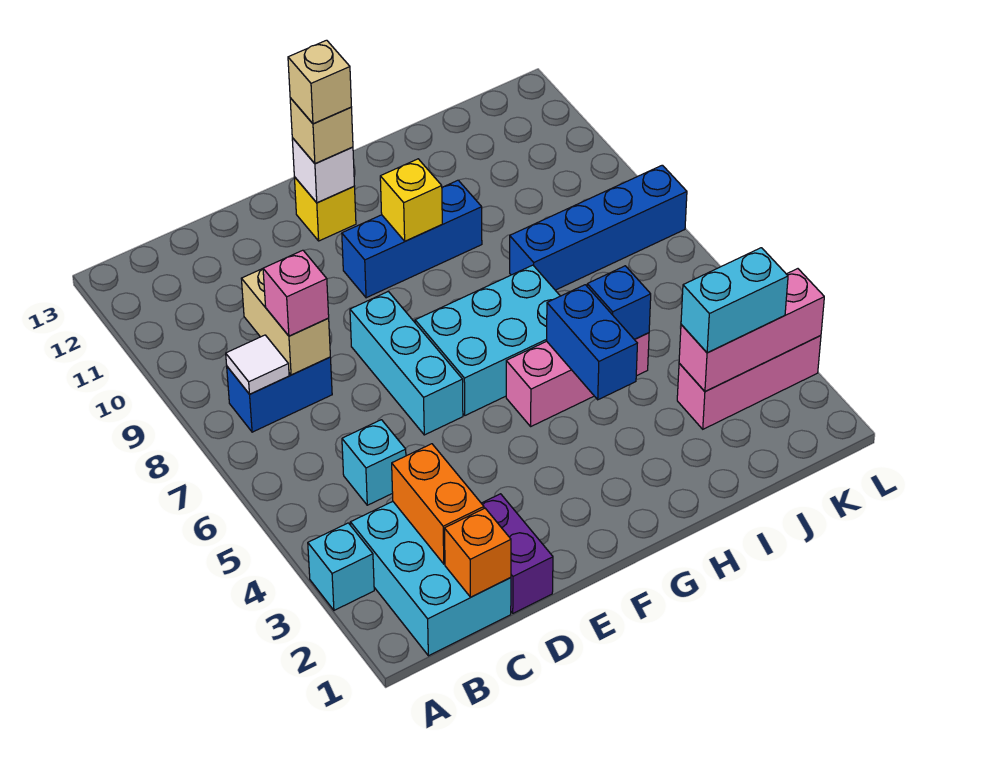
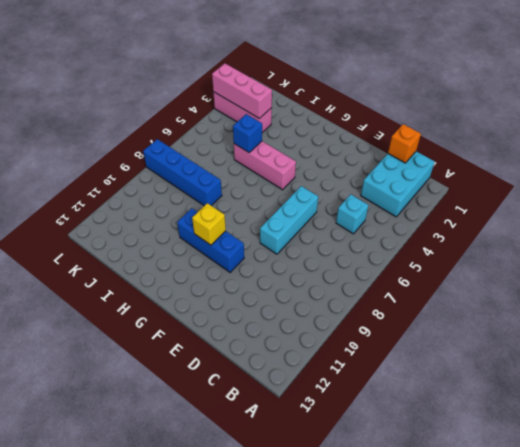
none -> cyan 1x1 brick [308,523,374,610]
none -> blue 1x2 brick [227,357,332,432]
none -> purple 1x2 brick [481,494,553,613]

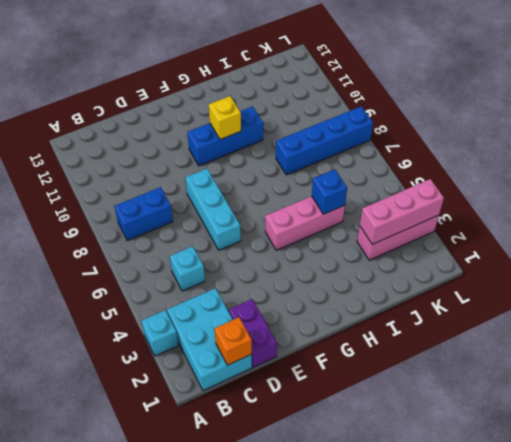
none -> cyan 2x3 brick [415,265,560,415]
none -> yellow 1x1 brick [294,177,356,241]
none -> white 1x1 tile [226,335,289,394]

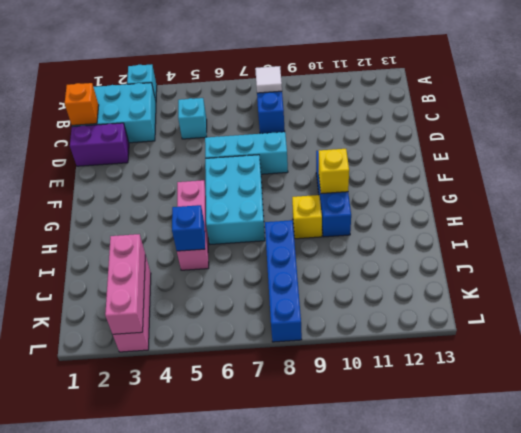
yellow 1x1 brick [292,195,322,239] -> yellow 1x1 brick moved to [294,177,356,241]
none -> orange 1x2 brick [392,444,484,564]
none -> tan 1x2 brick [241,269,330,375]
none -> white 1x1 brick [292,138,354,203]

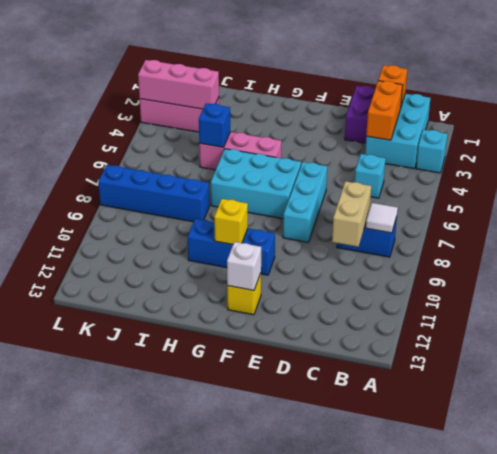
none -> blue 1x2 brick [547,285,637,400]
none -> pink 1x1 brick [263,250,329,336]
none -> tan 1x1 brick [290,98,353,164]

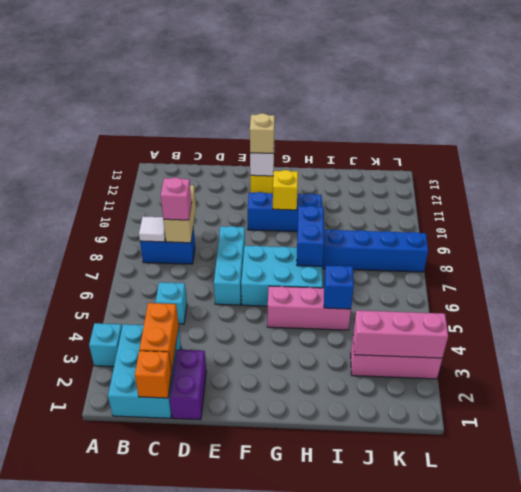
blue 1x2 brick [297,206,324,266] -> blue 1x2 brick moved to [547,285,637,400]
none -> cyan 1x2 brick [681,248,788,353]
none -> tan 1x1 brick [288,40,351,124]

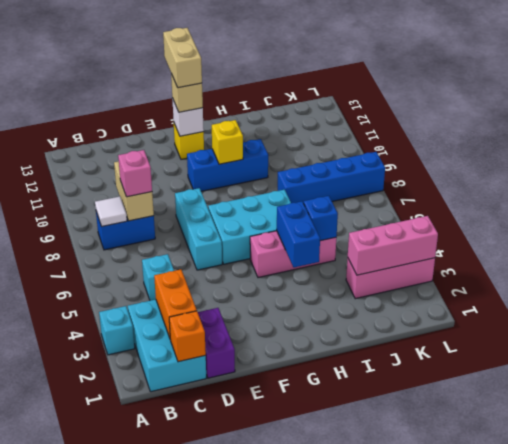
tan 1x2 brick [163,28,202,88] -> tan 1x1 brick [288,40,351,124]
none -> cyan 1x2 brick [681,248,788,353]

